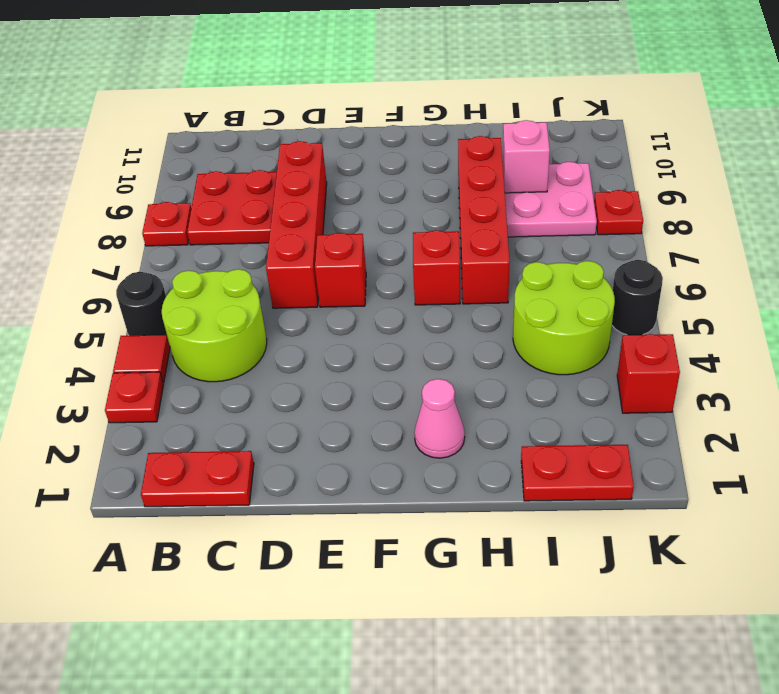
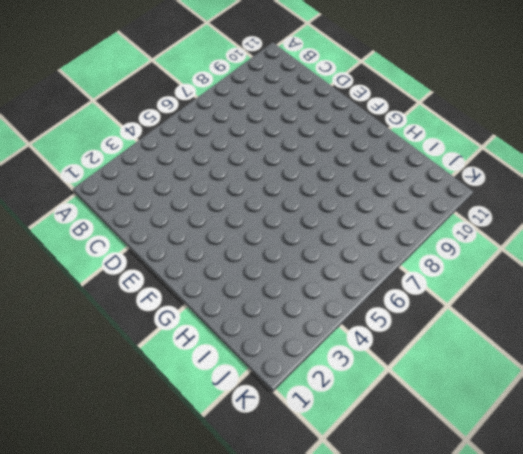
none -> red 1x1 plate [105,372,164,423]
none -> red 1x1 tile [113,335,170,383]
none -> black 1x1 round brick [116,272,167,336]

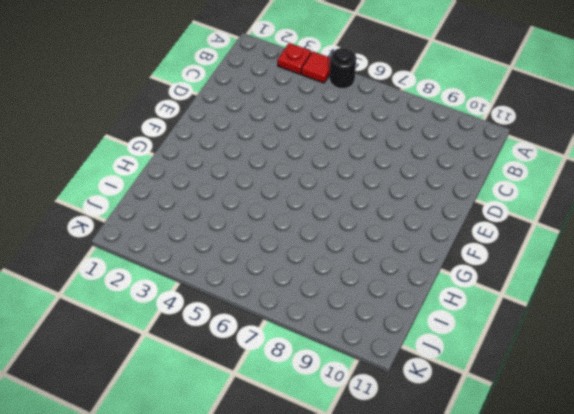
none -> red 1x1 plate [142,202,191,246]
none -> red 1x2 plate [141,451,254,507]
none -> lime 2x2 round brick [162,269,267,382]

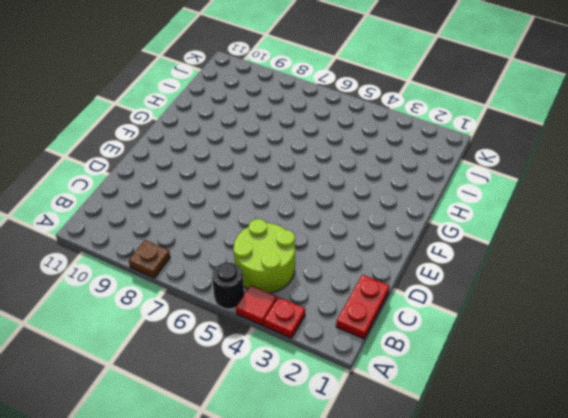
brown 1x1 plate [129,240,170,278] -> red 1x1 plate [142,202,191,246]
none -> red 2x2 plate [187,170,277,245]
none -> red 1x4 brick [266,141,327,308]
none -> red 1x1 brick [315,233,366,307]

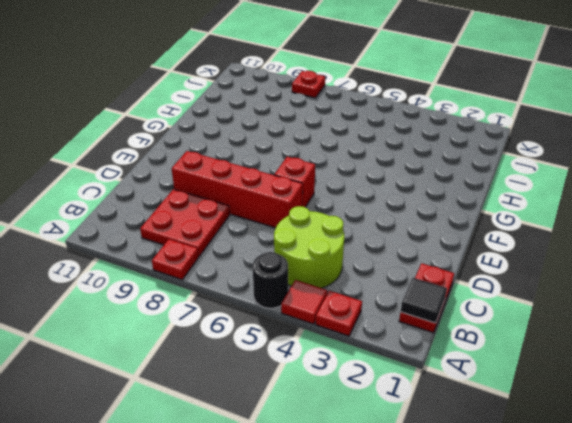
black 1x1 tile [401,278,447,323] -> none
none -> pink 1x1 cone [414,379,465,458]
none -> red 1x1 brick [413,230,460,305]
none -> red 1x4 brick [458,136,510,304]

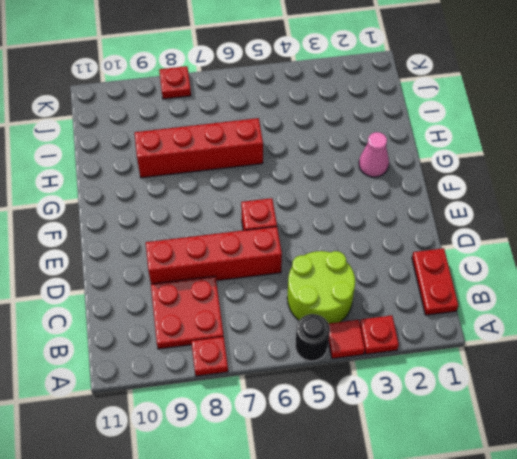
none -> red 1x1 brick [413,230,460,305]
none -> red 1x2 plate [521,445,634,501]
none -> lime 2x2 round brick [513,261,615,375]

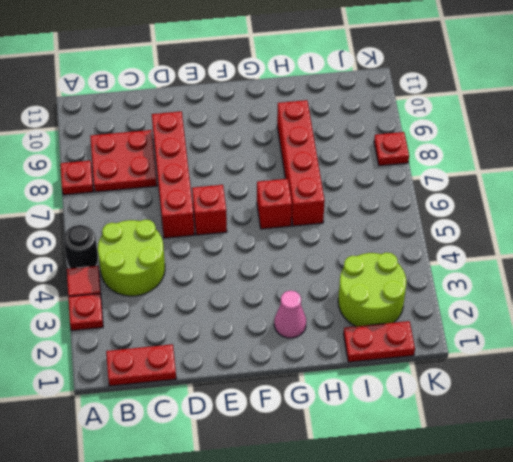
lime 2x2 round brick [338,253,406,326] -> lime 2x2 round brick moved to [513,261,615,375]
none -> pink 2x2 plate [505,162,597,237]
none -> red 1x1 brick [617,334,680,413]
none -> black 1x1 round brick [612,260,663,335]

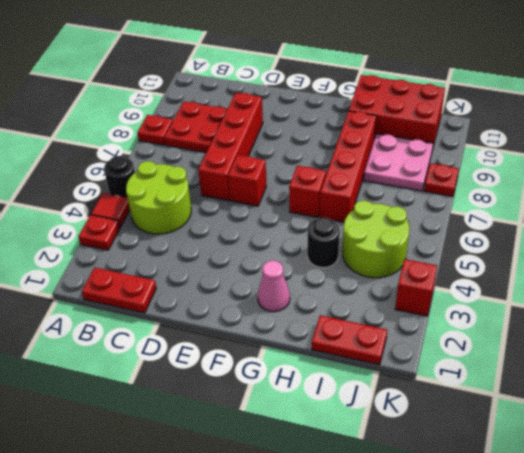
black 1x1 round brick [307,218,339,268] -> black 1x1 round brick moved to [612,260,663,335]
red 2x3 brick [349,75,445,146] -> none
none -> pink 1x1 brick [503,120,550,193]

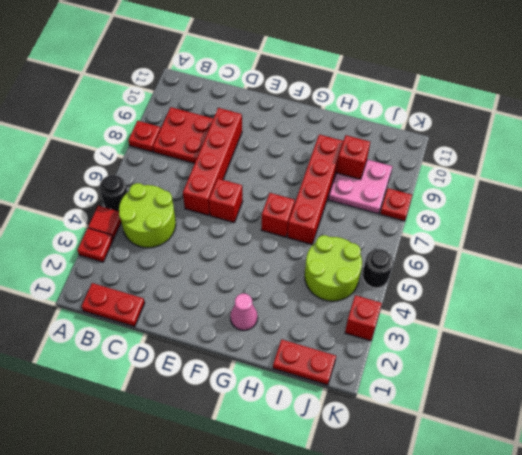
red 1x1 brick [336,135,370,179] -> pink 1x1 brick [503,120,550,193]

